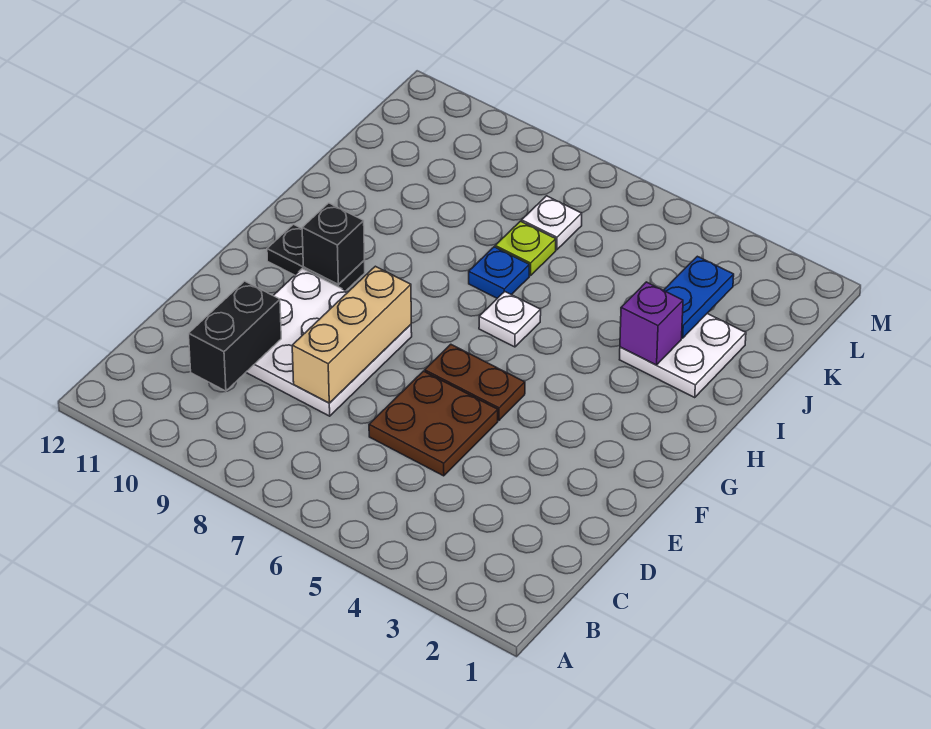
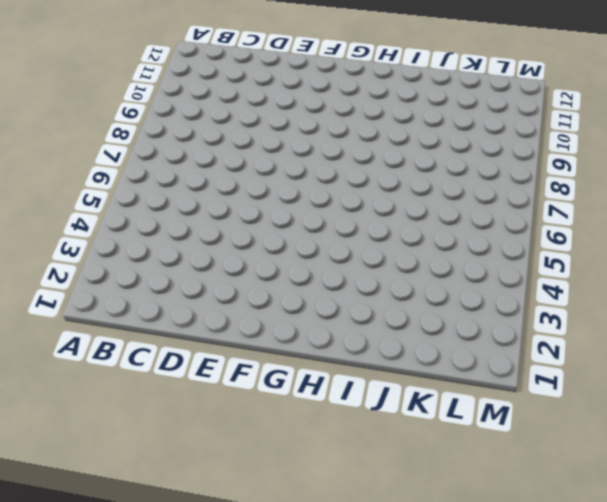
none -> brown 2x2 plate [369,371,498,476]
none -> white 3x3 plate [246,269,412,416]
none -> brown 1x2 plate [425,344,525,420]

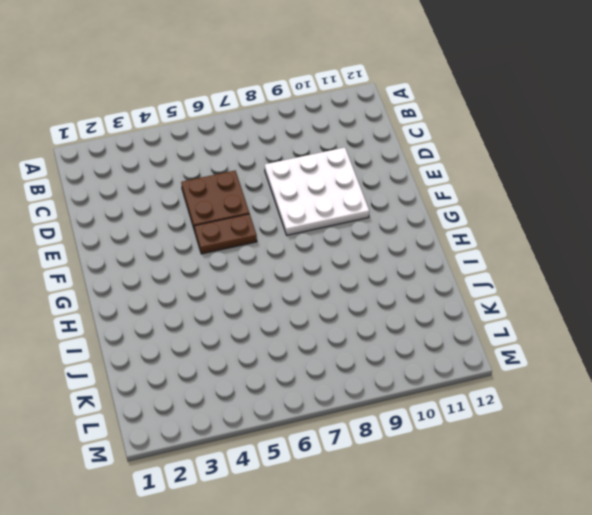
none -> black 1x2 plate [267,224,365,291]
none -> white 1x1 plate [479,292,541,347]
none -> white 2x2 plate [620,314,746,397]

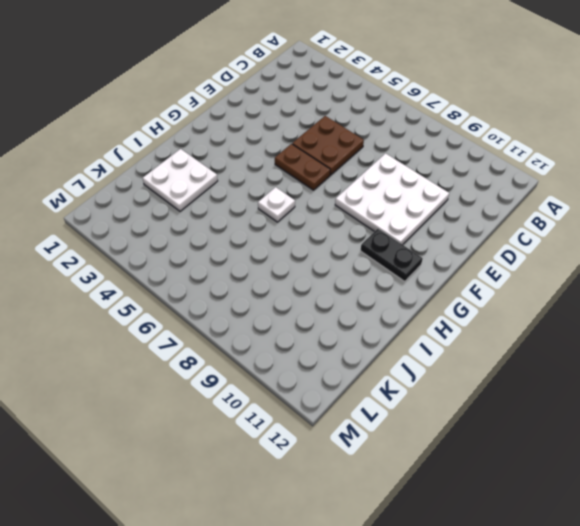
none -> blue 1x1 plate [469,247,529,298]
none -> lime 1x1 plate [495,221,556,276]
none -> white 1x1 plate [522,196,582,250]

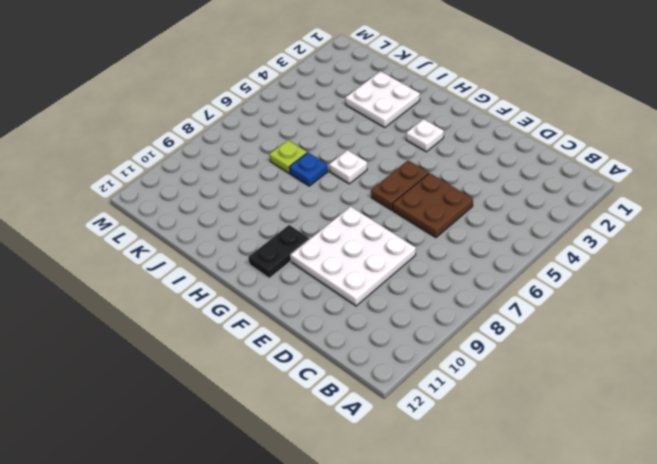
white 1x1 plate [406,119,444,152] -> white 1x1 plate moved to [522,196,582,250]
none -> black 1x2 brick [189,281,281,391]
none -> tan 1x3 brick [292,266,411,403]
none -> black 1x1 brick [302,203,365,284]

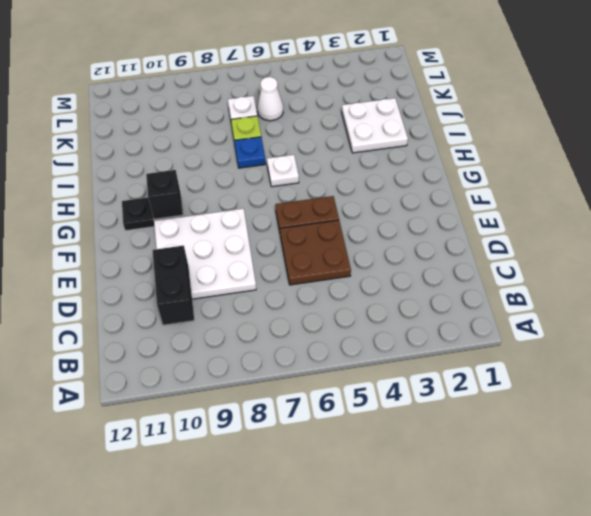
white 1x1 cone [257,77,283,121] -> none
none -> tan 1x3 brick [292,266,411,403]
none -> purple 1x1 brick [620,282,683,365]
none -> blue 1x2 plate [664,256,734,338]

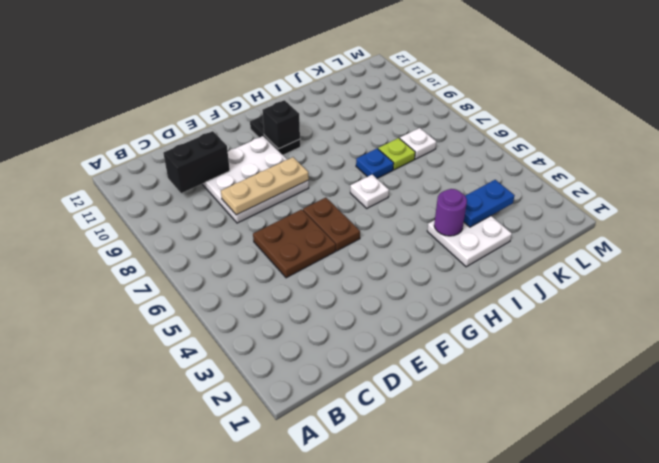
tan 1x3 plate [221,157,309,215] -> tan 1x3 brick [292,266,411,403]
purple 1x1 round brick [434,189,467,236] -> purple 1x1 brick [620,282,683,365]

